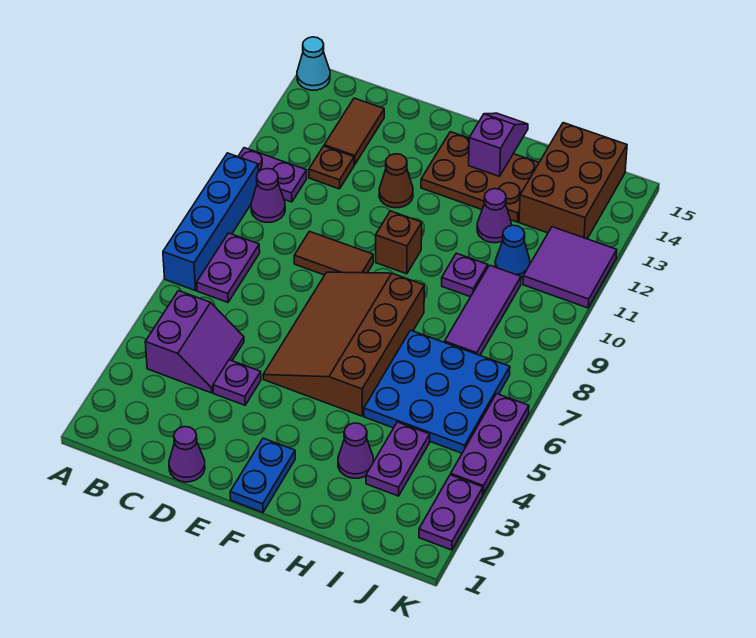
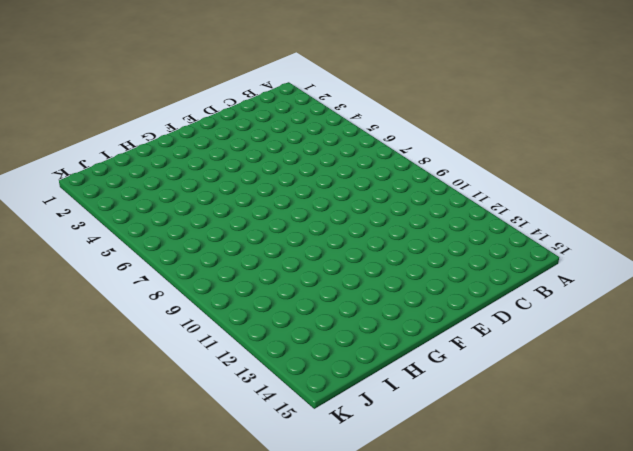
none -> blue 1x4 brick [163,153,258,291]
none -> purple 1x2 plate [238,148,307,202]
none -> cyan 1x1 cone [297,37,330,90]

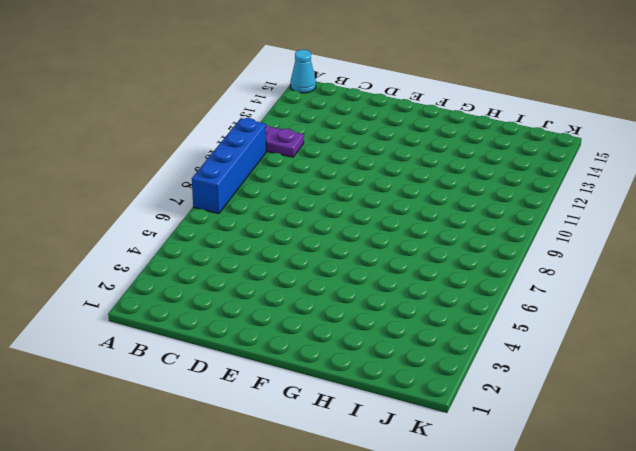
none -> purple 2x2 slope [145,291,244,393]
none -> purple 1x2 plate [197,233,260,302]
none -> purple 1x1 cone [251,169,285,222]

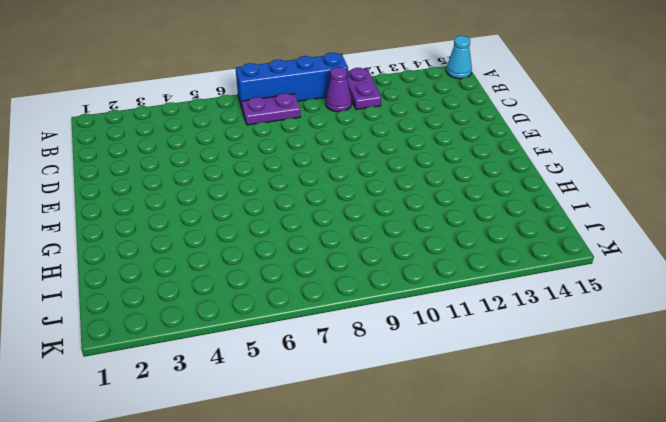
none -> purple 2x2 slope [145,291,244,393]
none -> brown 1x1 plate [309,146,354,189]
none -> brown 1x2 tile [324,98,384,165]

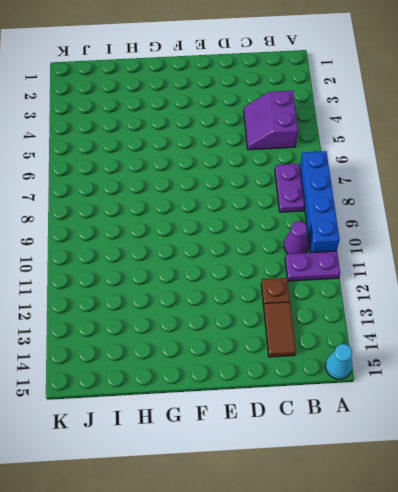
none -> purple 1x1 cone [169,427,205,482]
none -> purple 1x1 plate [213,360,261,405]
none -> brown 1x2 tile [294,231,373,275]

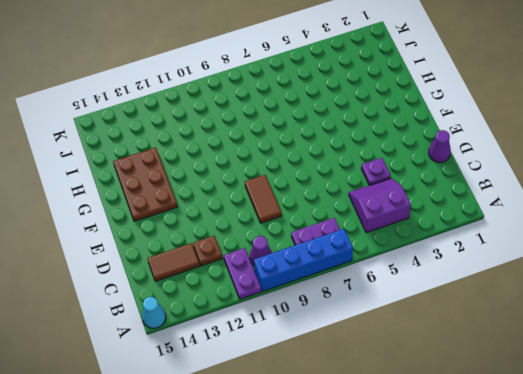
none -> brown 3x4 slope [263,272,424,416]
none -> brown 1x1 cone [379,154,413,208]
none -> blue 1x2 plate [230,438,295,512]

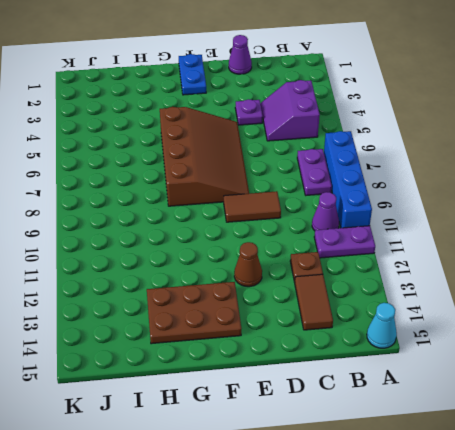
none -> brown 1x1 brick [376,211,422,274]
none -> purple 1x1 cone [338,423,374,478]
none -> blue 3x3 plate [364,330,510,453]

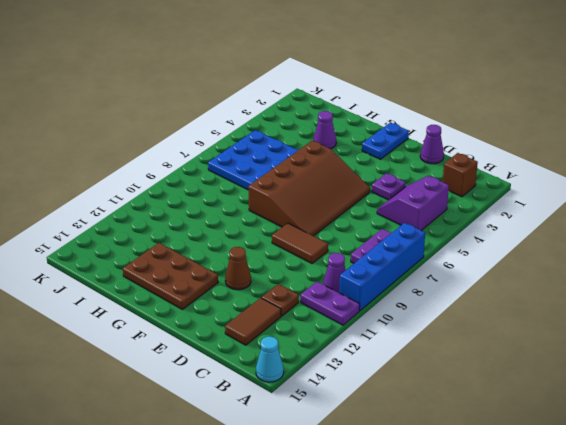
brown 1x1 brick [443,153,478,197] -> brown 1x1 brick moved to [376,211,422,274]
none -> purple 1x1 plate [442,253,488,297]
none -> purple 1x1 cone [477,189,511,243]
none -> purple 1x2 plate [366,422,430,496]

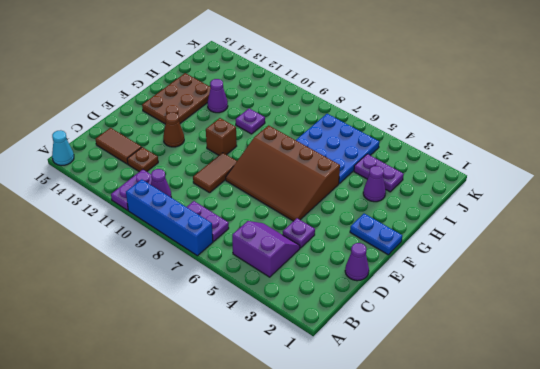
none -> purple 1x3 tile [445,265,521,355]
none -> blue 1x1 cone [495,225,530,278]
none -> brown 2x3 brick [519,123,627,239]

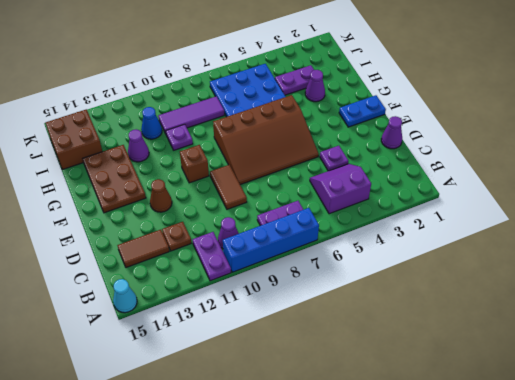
brown 2x2 brick [46,109,102,170] -> brown 2x3 brick [519,123,627,239]
none -> purple 2x2 tile [523,227,617,308]
none -> purple 1x2 plate [419,475,483,550]
none -> purple 1x3 plate [451,394,529,494]

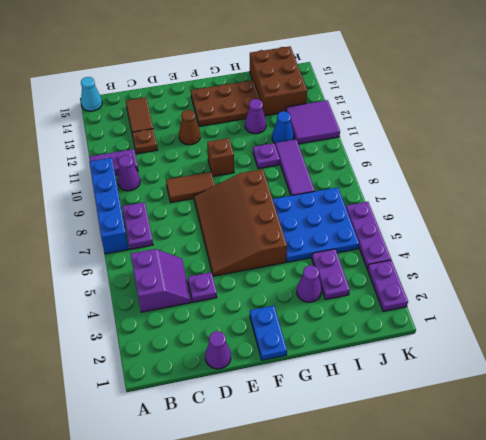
none -> purple 1x2 slope [469,113,528,176]

